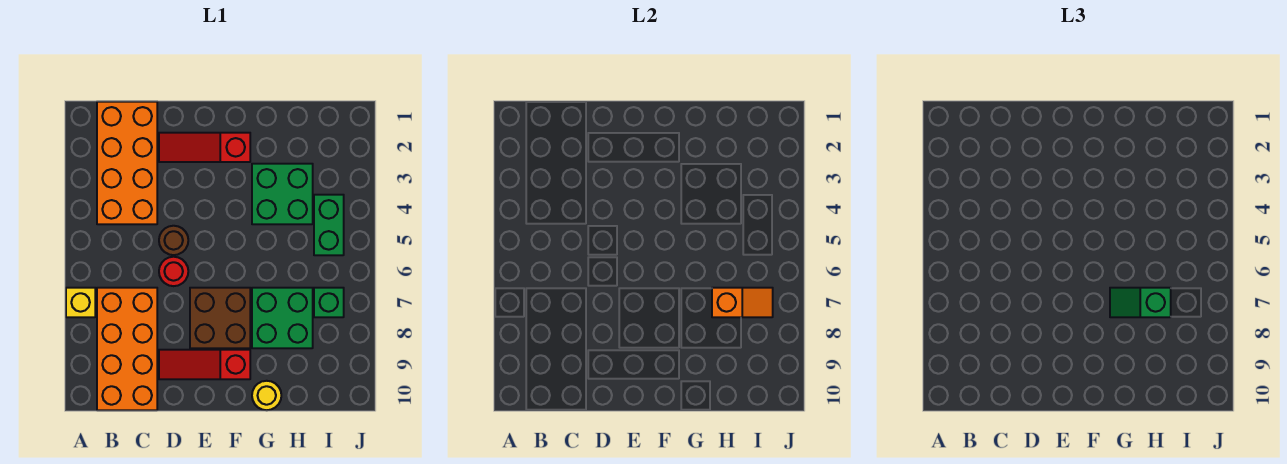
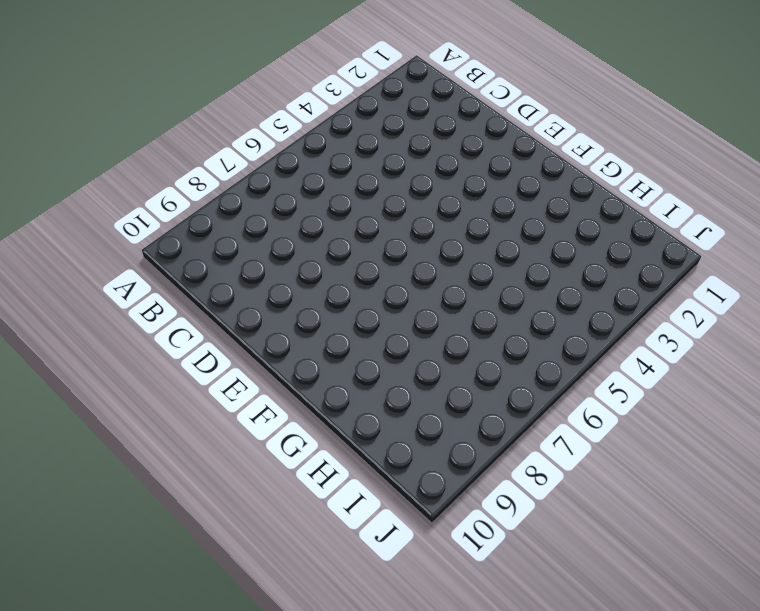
none -> yellow 1x1 brick [66,288,95,317]
none -> orange 2x4 brick [97,102,157,224]
none -> orange 2x4 brick [97,288,157,410]

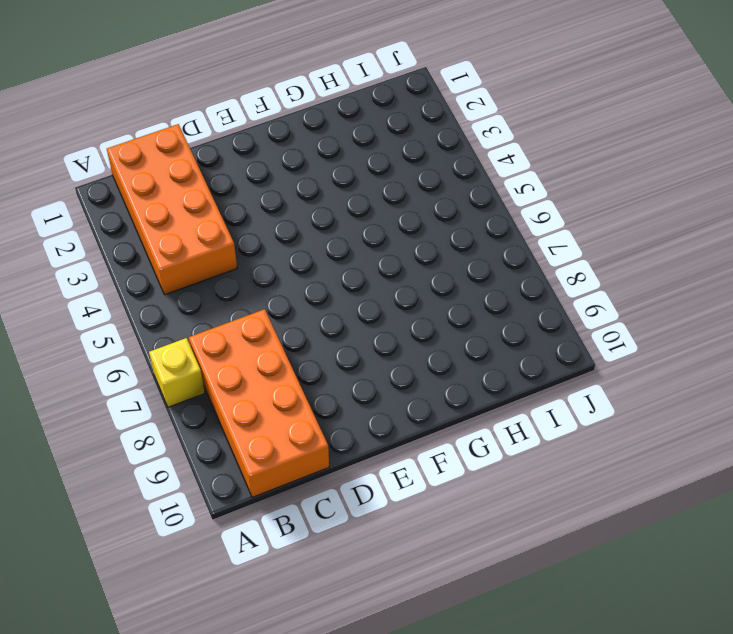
none -> red 1x3 slope [159,133,250,162]
none -> brown 1x1 round brick [159,226,188,255]
none -> red 1x1 round brick [159,257,188,286]

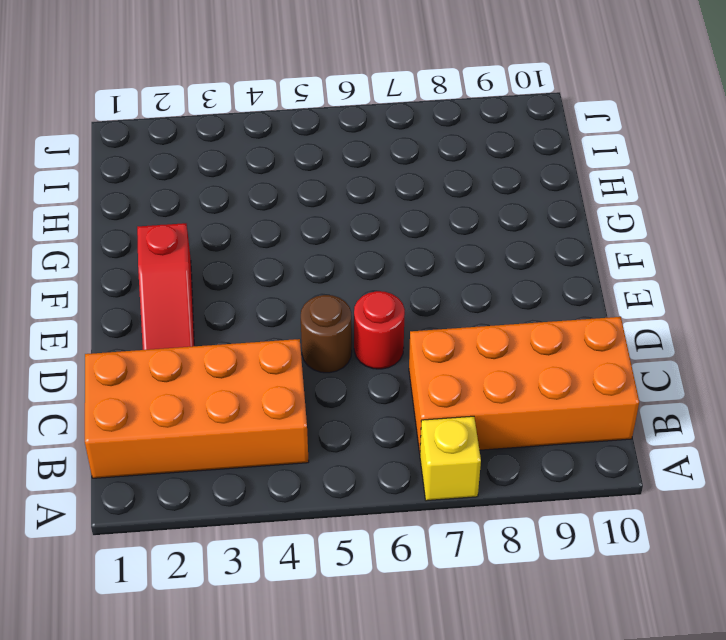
none -> red 1x3 slope [159,350,250,379]
none -> brown 2x2 brick [190,288,250,348]
none -> green 2x2 brick [252,164,313,224]

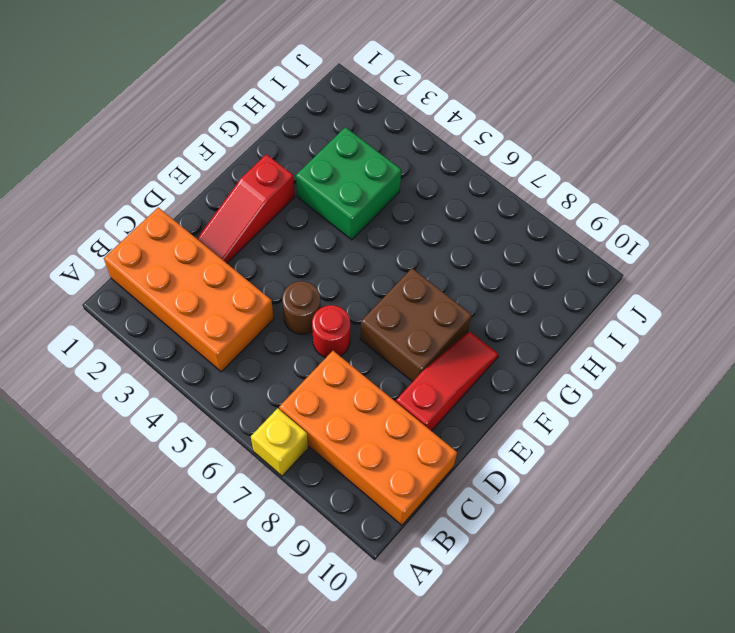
red 1x3 slope [396,331,499,431] -> red 1x3 slope turned to [159,350,250,379]
none -> green 2x2 brick [252,288,313,348]
none -> yellow 1x1 round brick [252,381,281,410]
none -> green 1x2 brick [314,195,344,255]

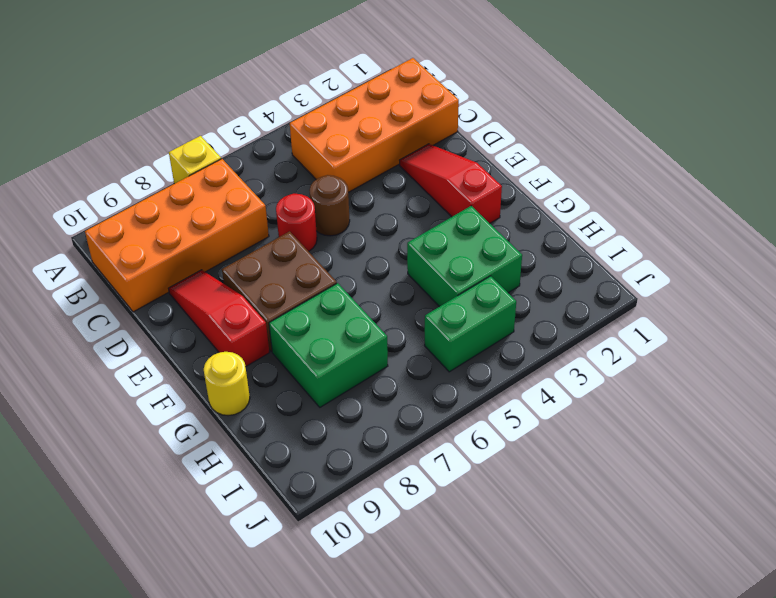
none -> green 1x1 brick [314,288,344,317]
none -> orange 1x2 slope [712,288,773,317]
none -> green 1x2 slope [1110,288,1171,317]

